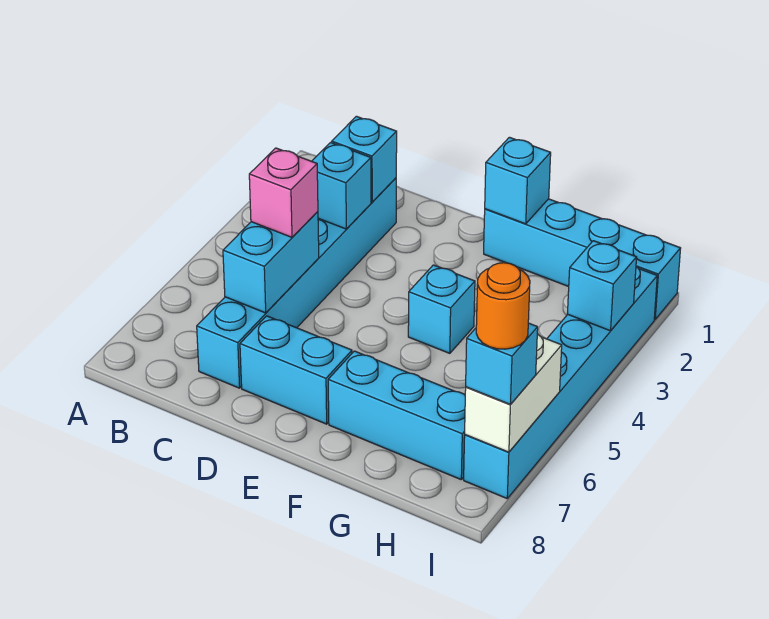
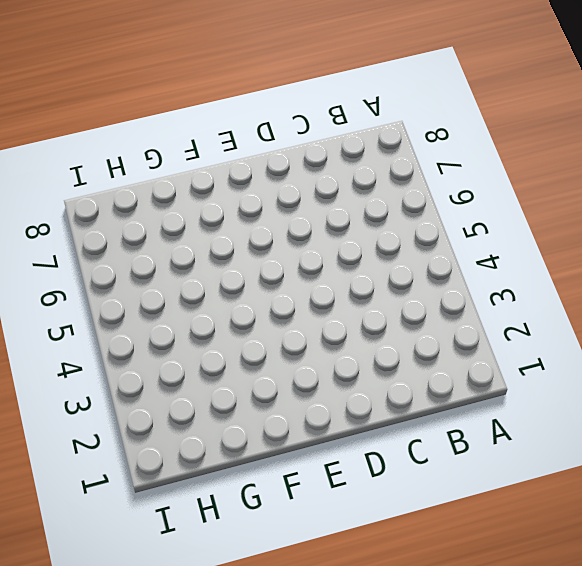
none -> cyan 1x6 brick [197,178,396,388]
none -> cyan 1x2 brick [240,316,352,424]
none -> cyan 1x4 brick [484,199,681,319]

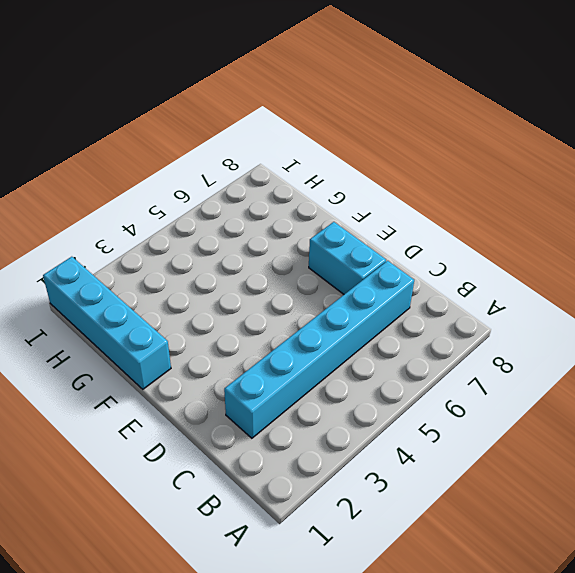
none -> cyan 1x1 brick [408,265,475,353]
none -> cyan 1x3 brick [328,351,465,479]
none -> cyan 1x6 brick [464,267,657,498]

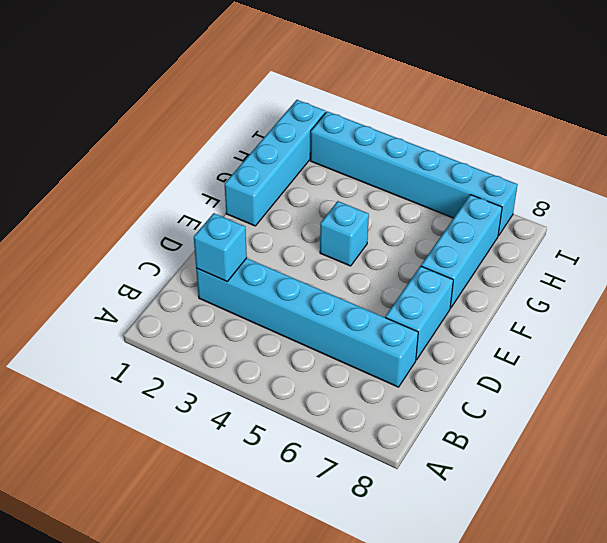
none -> cyan 1x1 brick [312,142,371,229]
none -> cyan 1x2 brick [223,212,319,313]
none -> cyan 1x1 brick [485,137,551,224]

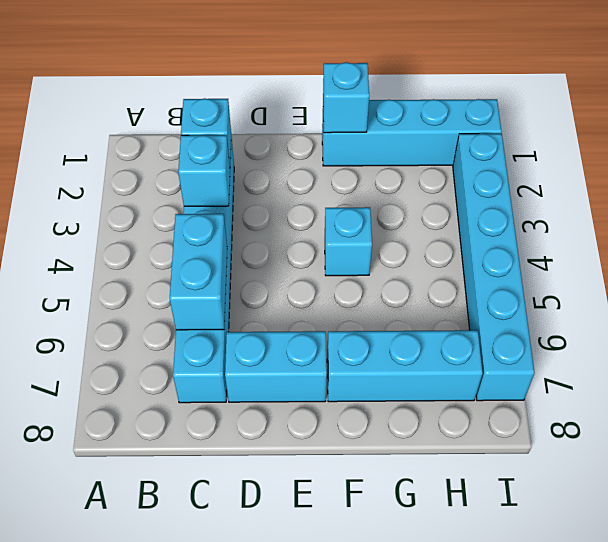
none -> cyan 1x1 brick [567,241,637,331]
none -> white 1x2 brick [465,334,562,452]
none -> pink 1x1 brick [249,148,318,237]

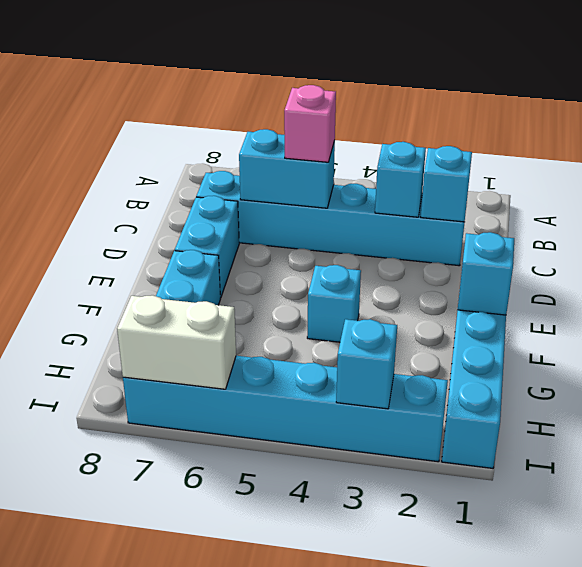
none -> cyan 1x1 brick [466,323,538,404]
none -> orange 1x1 round brick [476,263,530,349]

